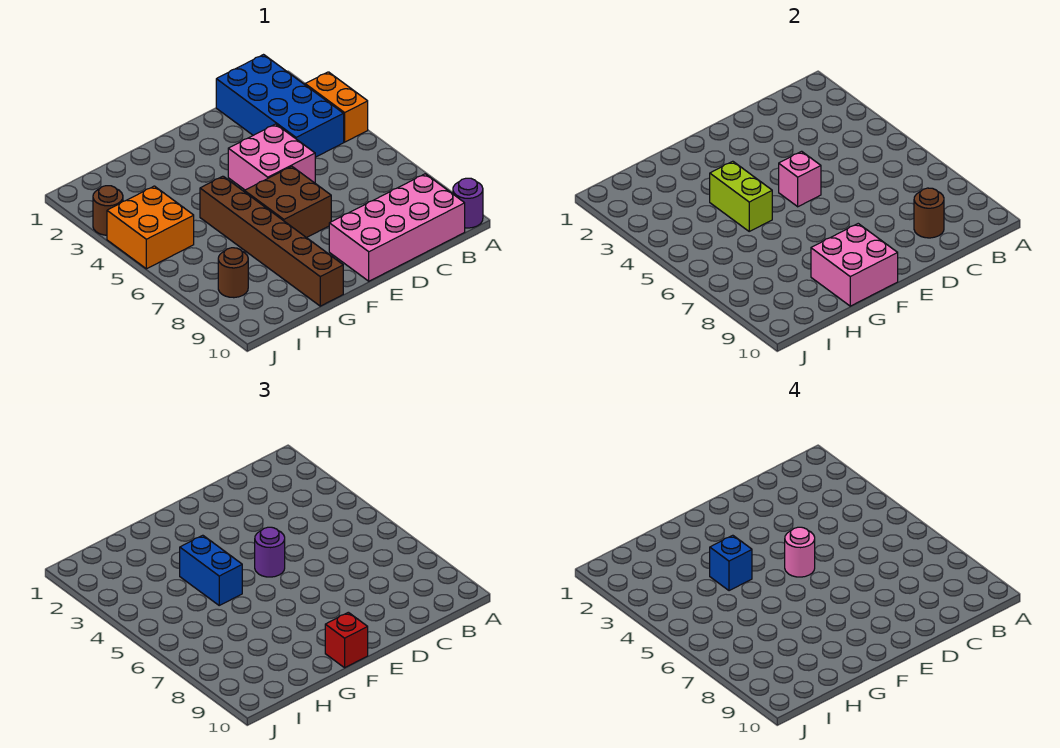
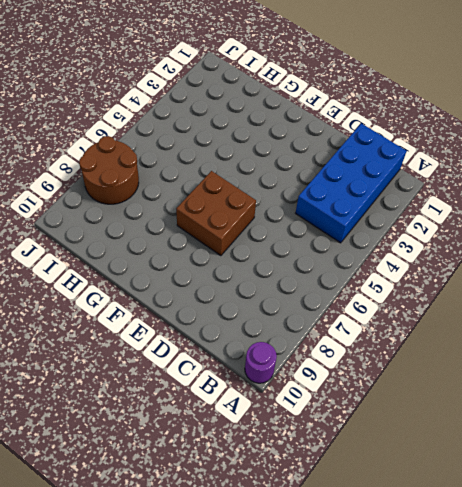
brown 2x2 round brick [79,136,139,204] -> brown 1x1 round brick [218,248,248,298]
none -> orange 1x2 brick [305,72,368,142]
none -> pink 2x4 brick [329,174,465,281]
none -> pink 2x2 brick [228,124,315,190]

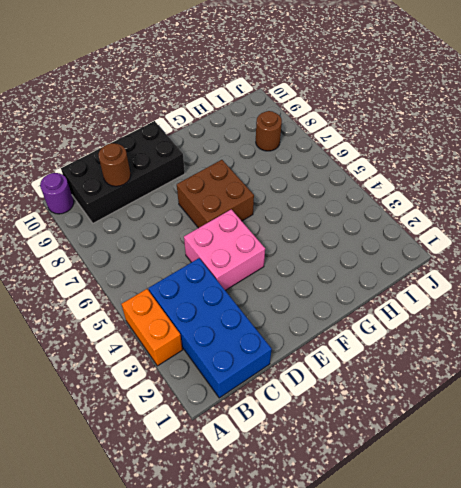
black 2x4 brick [61,121,185,223] -> pink 2x4 brick [329,174,465,281]
none -> brown 1x6 brick [200,176,343,306]
none -> orange 2x2 brick [107,186,194,269]
none -> brown 1x1 round brick [93,186,123,235]

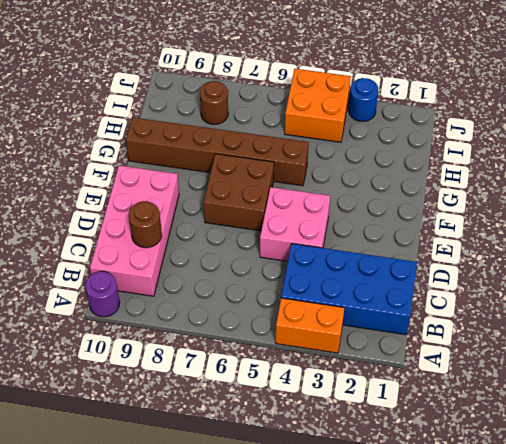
blue 1x1 round brick [348,78,378,121] -> brown 1x1 round brick [93,186,123,235]
none -> pink 1x1 brick [779,151,821,207]
none -> pink 2x2 brick [811,224,898,306]
none -> lime 1x2 brick [710,161,772,231]

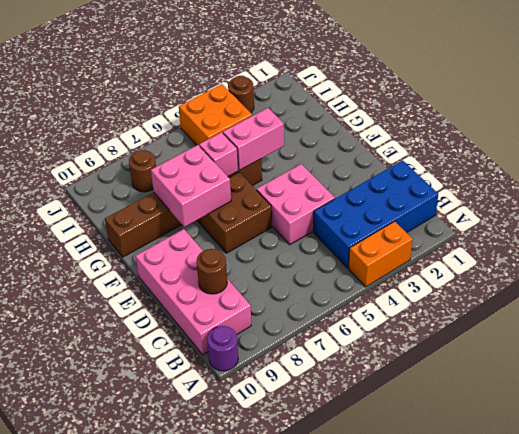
pink 2x2 brick [151,145,231,227] -> pink 2x2 brick moved to [811,224,898,306]
pink 1x2 brick [223,108,284,170] -> lime 1x2 brick [710,161,772,231]
pink 1x1 brick [199,132,238,176] -> pink 1x1 brick moved to [779,151,821,207]
none -> purple 1x1 round brick [255,527,285,577]
none -> red 1x1 brick [325,612,368,668]
none -> blue 1x2 brick [180,535,242,605]

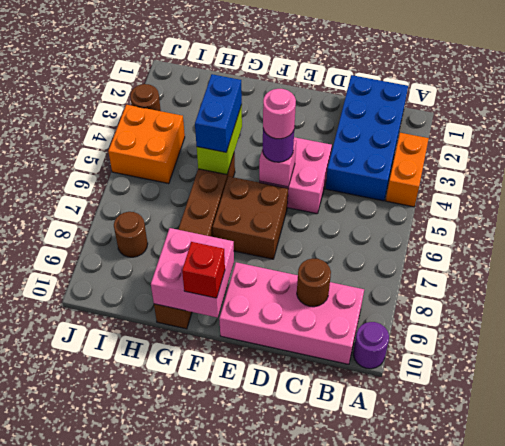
none -> blue 1x1 brick [710,535,752,591]

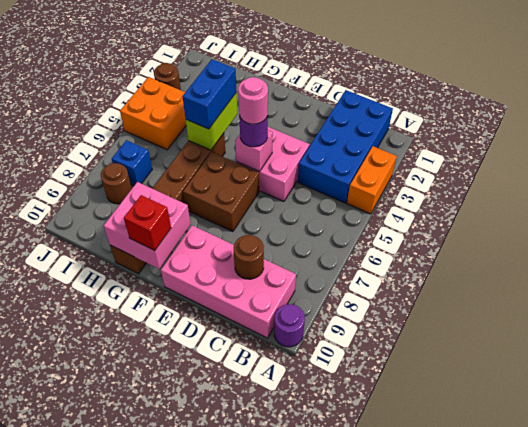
blue 1x1 brick [112,140,152,186] -> blue 1x1 brick moved to [710,535,752,591]

